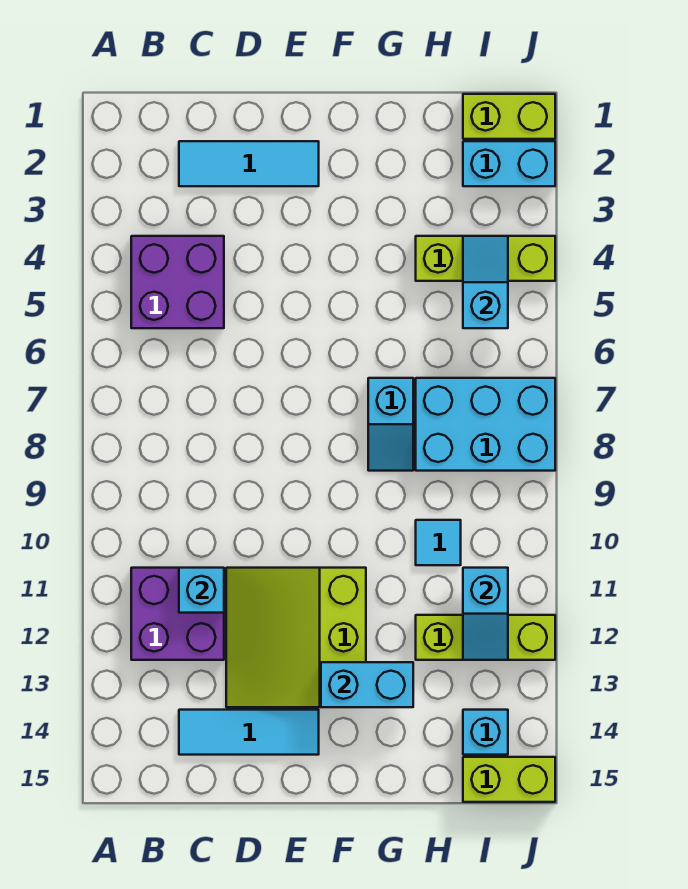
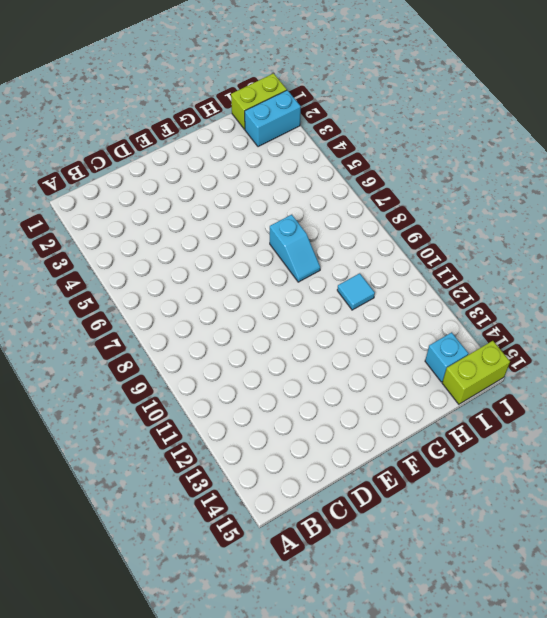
none -> purple 2x2 brick [131,236,224,328]
none -> purple 2x2 brick [131,568,224,660]
none -> cyan 1x3 tile [179,141,319,186]

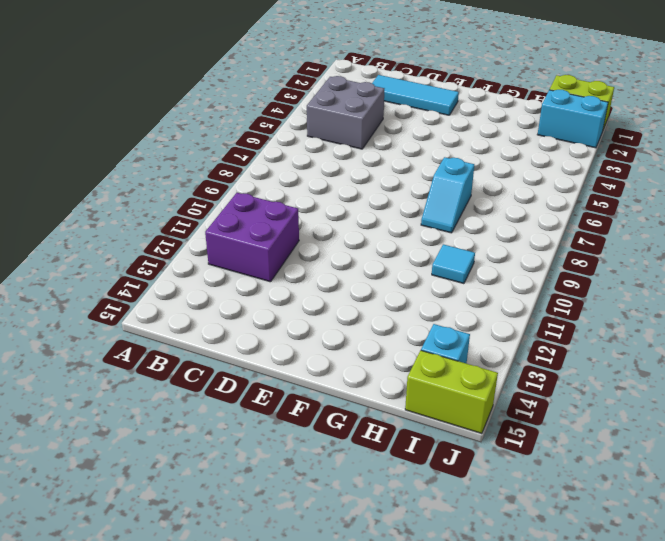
grey 2x2 brick [307,76,384,149] -> purple 2x2 brick [131,236,224,328]
none -> cyan 1x3 tile [179,710,319,755]
none -> lime 3x3 slope [226,568,366,707]
none -> lime 1x3 brick [416,236,555,281]

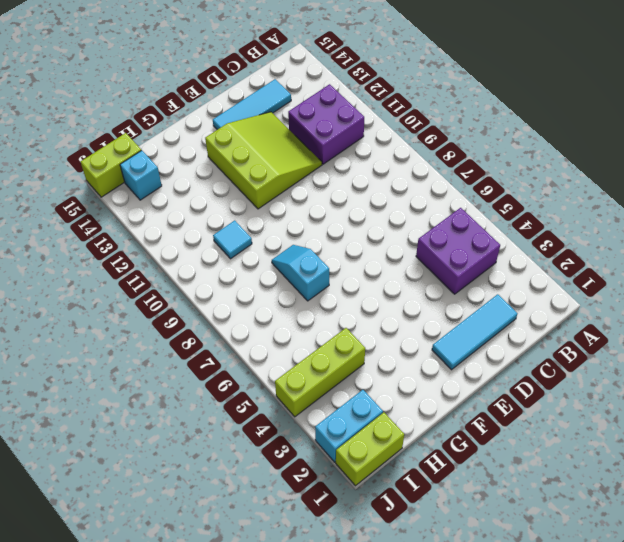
none -> cyan 2x3 brick [416,378,555,471]
none -> lime 1x3 brick [416,615,555,660]
none -> cyan 1x1 brick [179,568,224,613]

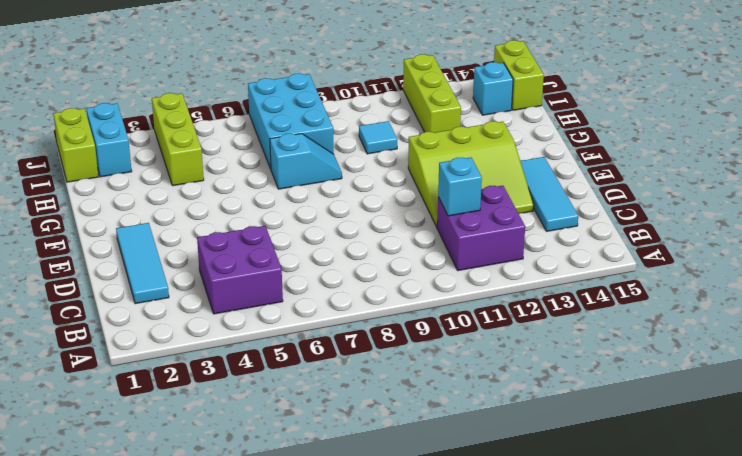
none -> cyan 1x2 brick [321,662,413,707]
none -> cyan 1x2 slope [463,236,508,328]
none -> cyan 1x2 slope [463,568,508,660]

